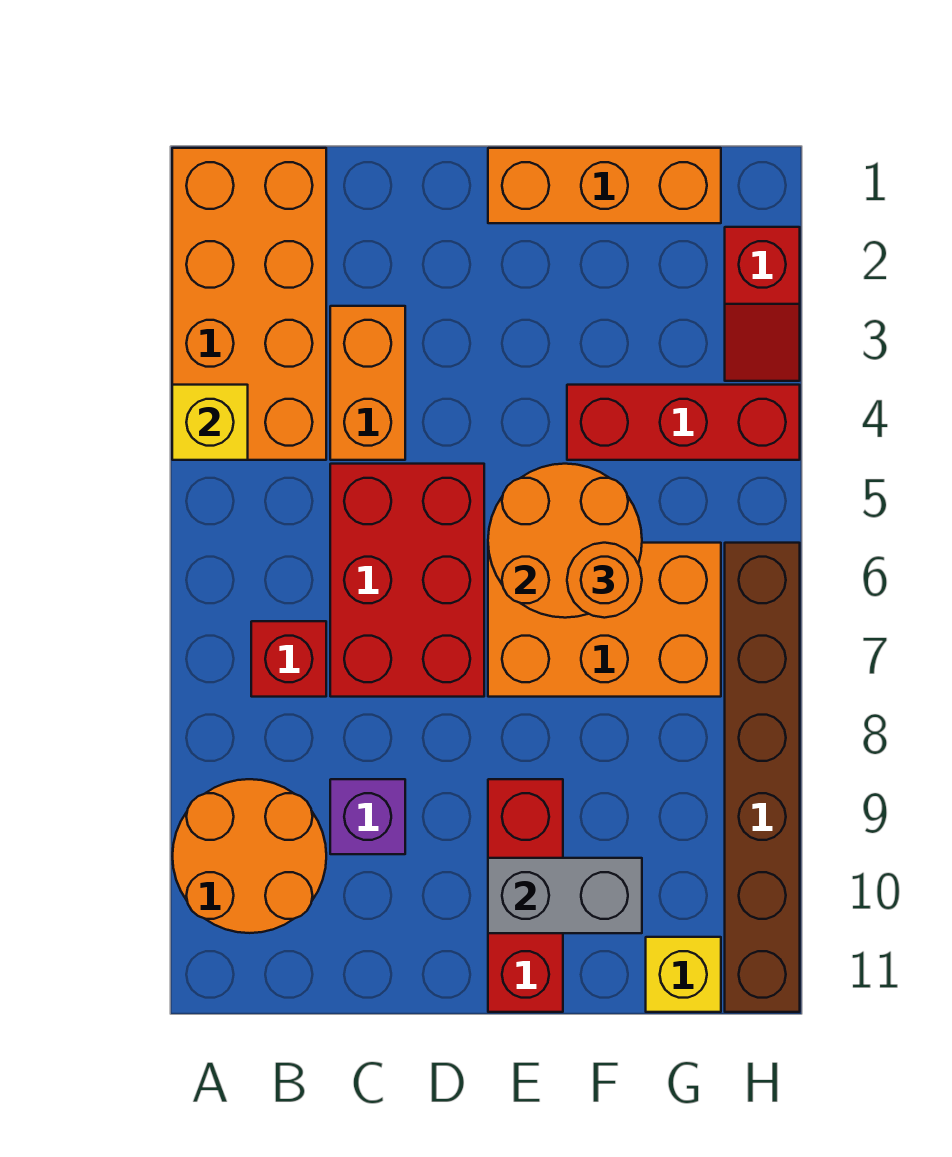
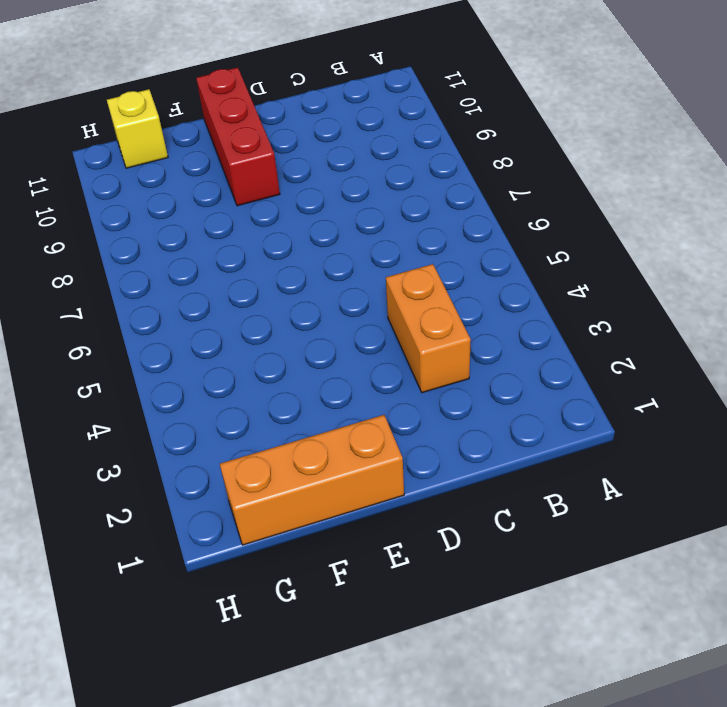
none -> orange 2x4 brick [172,148,326,460]
none -> orange 2x2 round brick [173,779,326,933]
none -> red 1x1 brick [251,621,326,697]

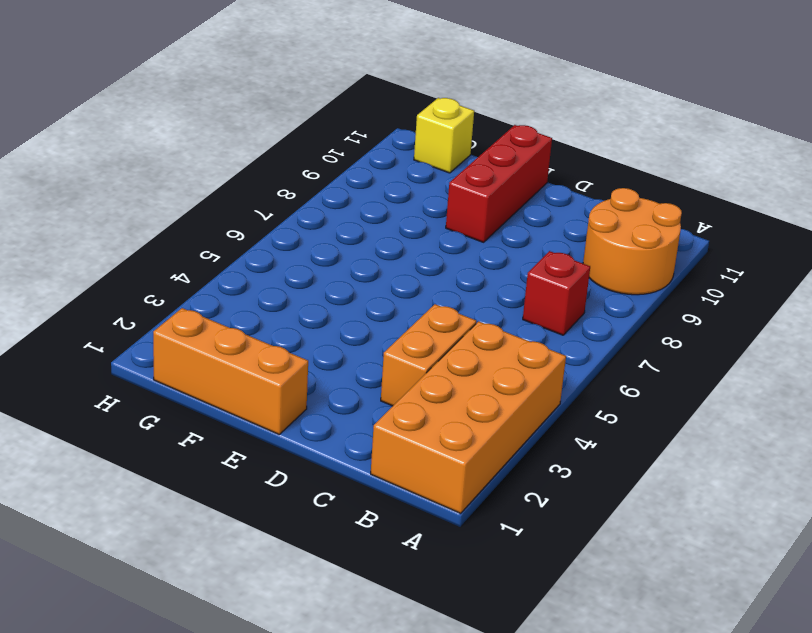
none -> red 2x3 brick [330,464,484,697]
none -> purple 1x1 brick [330,779,405,854]
none -> orange 2x3 brick [488,543,721,697]

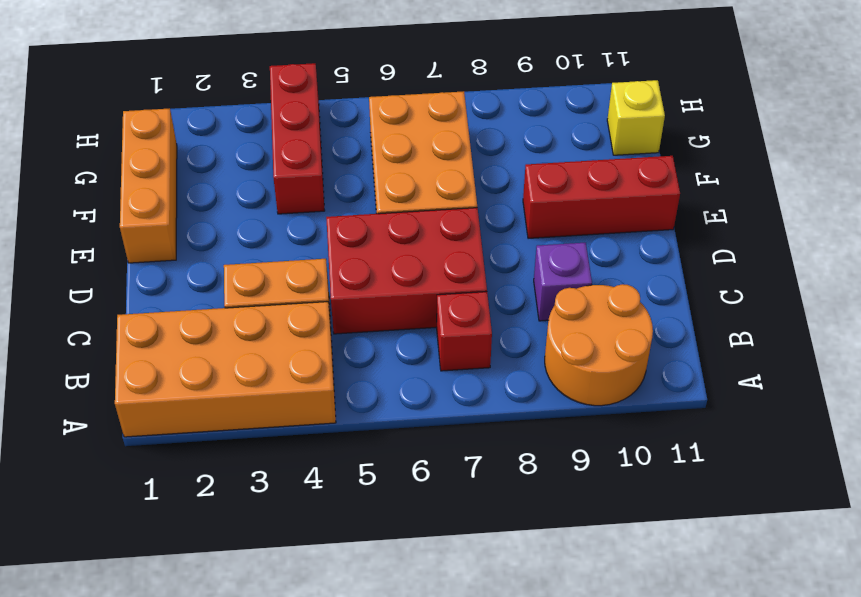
none -> red 1x2 slope [725,227,800,381]
none -> brown 1x6 brick [725,543,800,1012]
none -> yellow 1x1 brick [172,385,248,460]

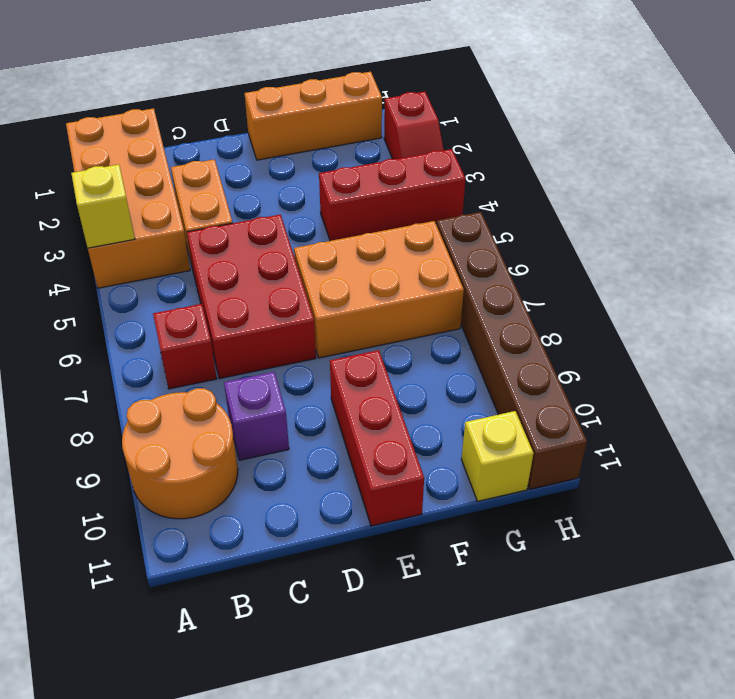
none -> orange 2x2 round brick [488,464,642,618]
none -> grey 1x2 brick [488,858,642,933]
none -> orange 1x1 round brick [567,543,642,618]

